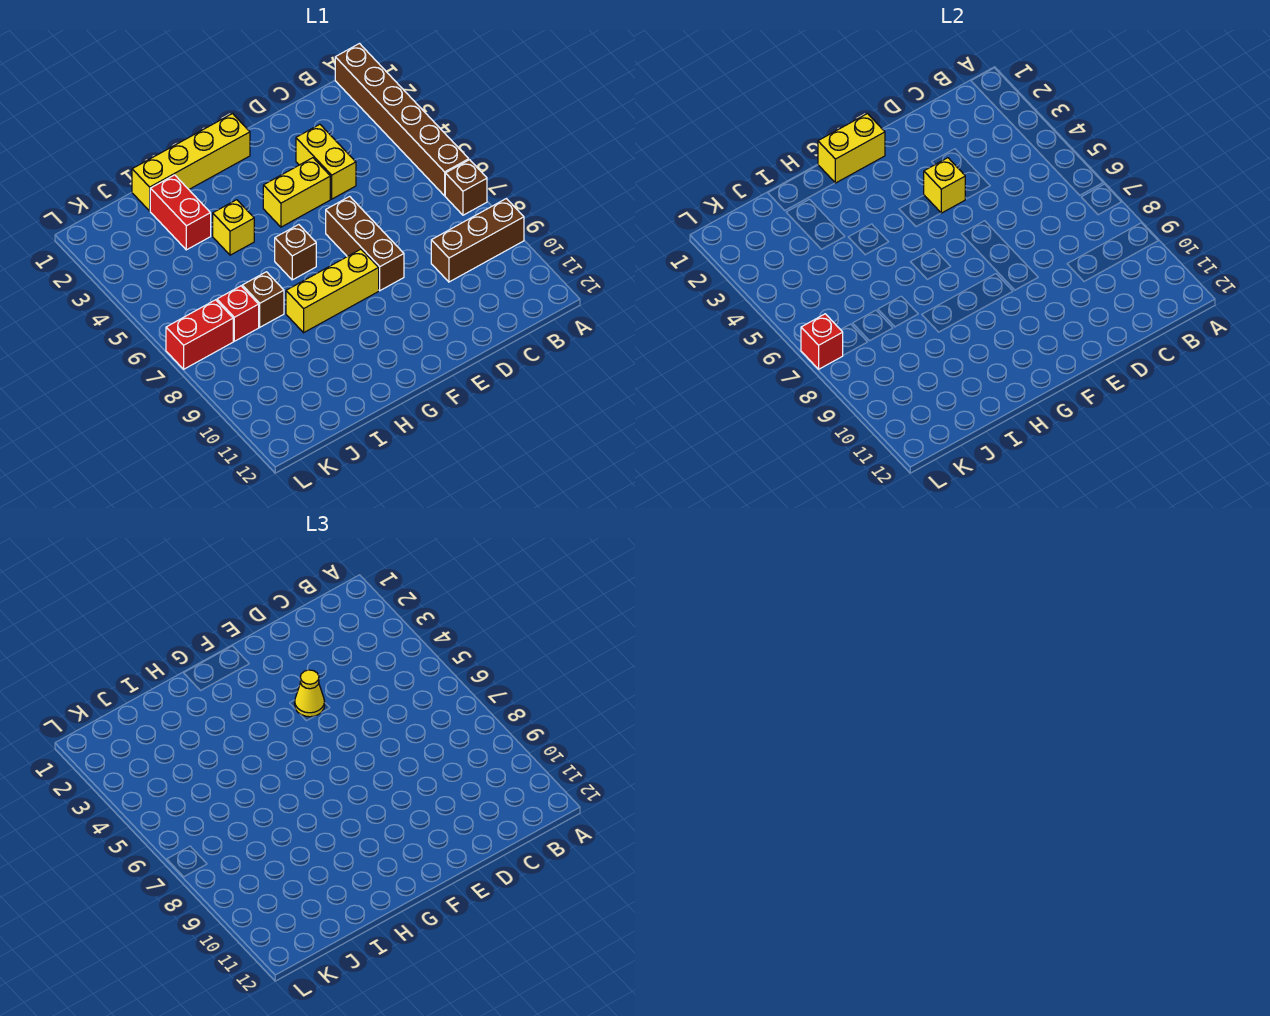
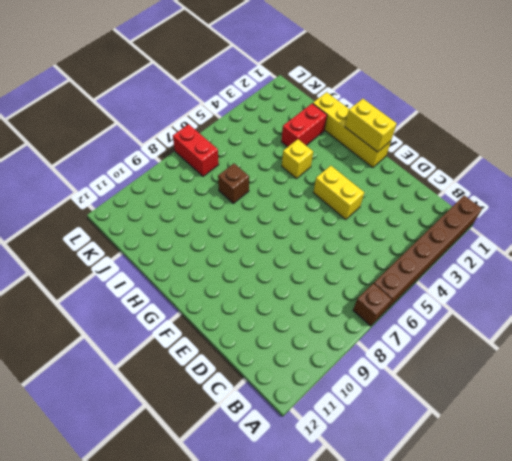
none -> brown 1x3 brick [431,199,524,282]
none -> yellow 1x2 brick [296,124,356,199]
none -> brown 1x3 brick [326,196,404,291]

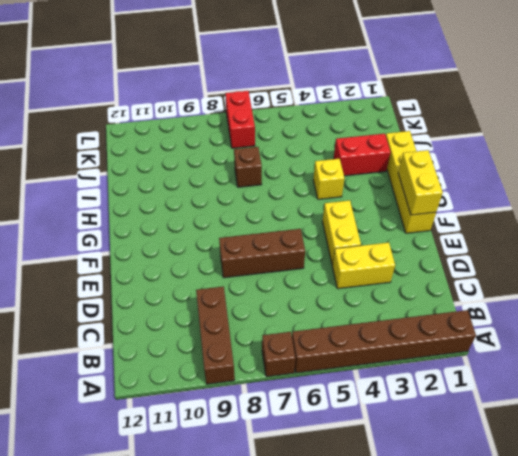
none -> yellow 1x3 brick [286,249,379,333]
none -> brown 1x1 brick [275,225,316,280]
none -> red 1x1 brick [217,286,259,341]

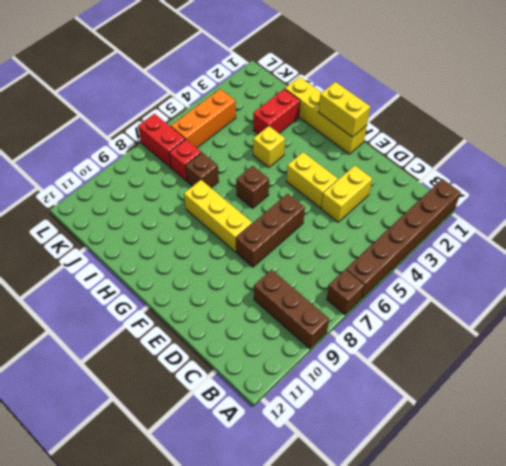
orange 1x3 brick [171,89,236,148] -> none
none -> yellow 1x1 brick [924,158,965,213]
none -> red 1x1 brick [801,314,843,369]
none -> yellow 1x1 cone [295,670,325,717]

